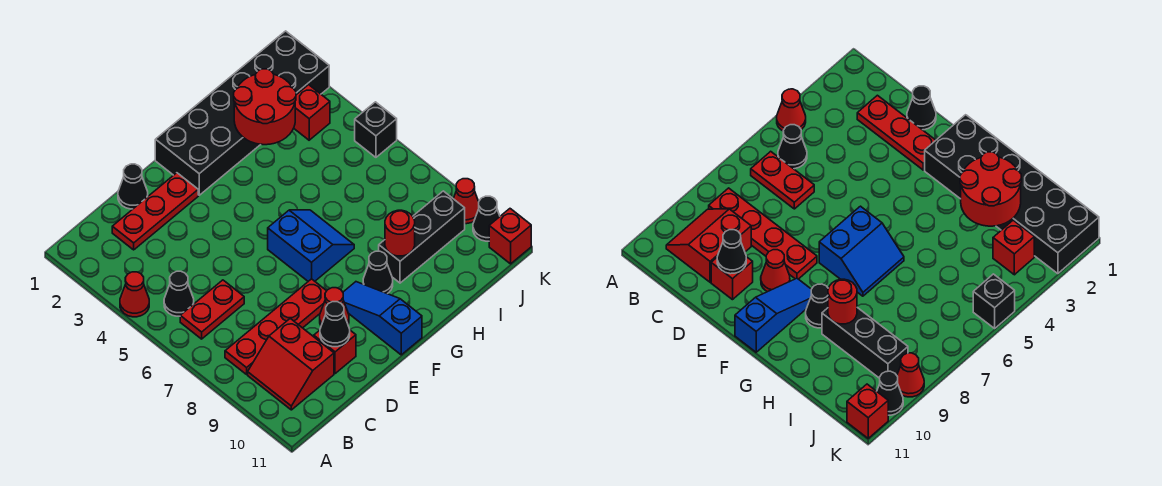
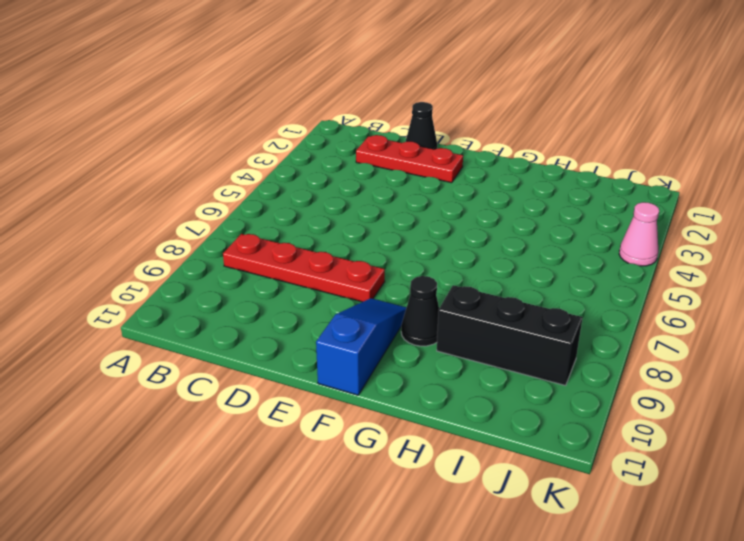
pink 1x1 cone [619,202,659,266] -> none
none -> red 1x1 cone [120,272,149,317]
none -> black 1x1 cone [164,271,194,316]
none -> red 1x2 plate [180,280,244,339]

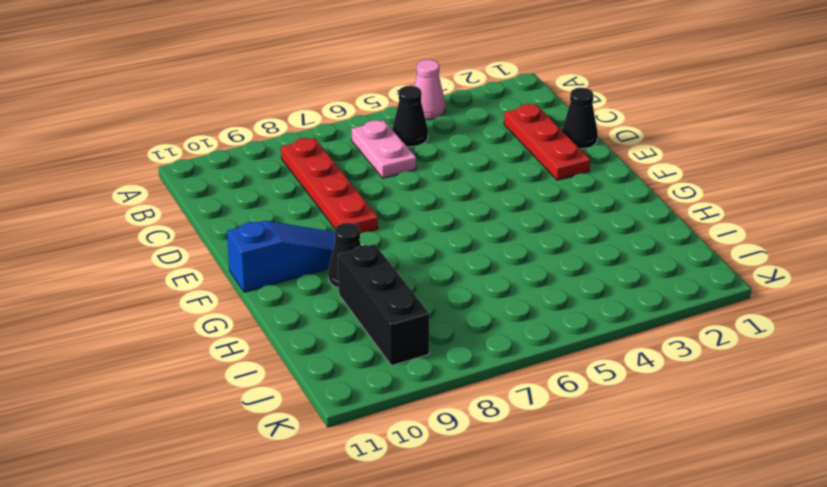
pink 1x1 cone [414,60,445,120] -> red 1x1 cone [120,272,149,317]
pink 1x2 plate [351,120,416,178] -> red 1x2 plate [180,280,244,339]
none -> red 2x2 slope [248,318,334,410]
none -> red 1x1 brick [314,330,356,374]
none -> red 1x1 cone [320,288,349,325]

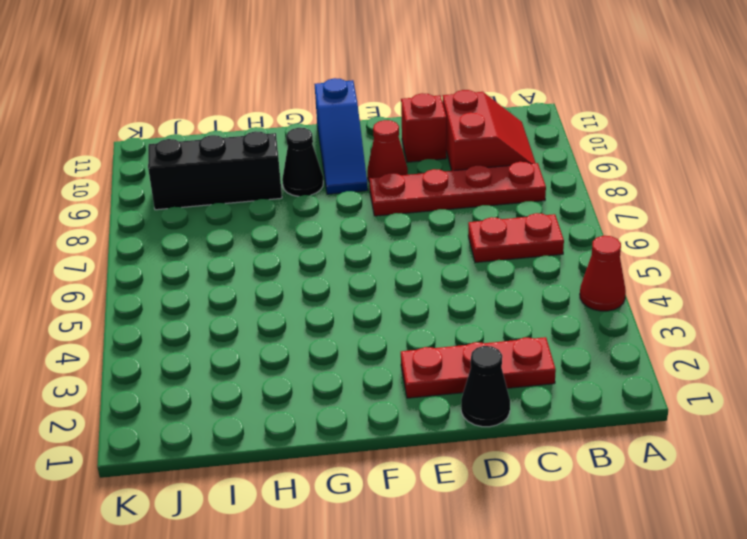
none -> black 1x1 cone [164,271,194,316]
none -> black 2x6 brick [155,31,329,195]
none -> blue 2x2 slope [268,210,354,281]

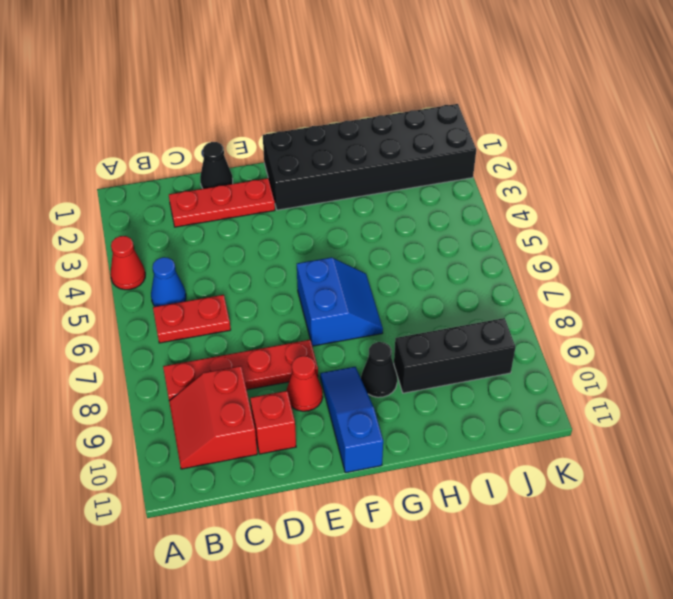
blue 1x1 cone [151,257,186,307] -> black 1x1 cone [164,271,194,316]
none -> red 1x1 brick [294,85,330,140]
none -> black 1x1 brick [355,102,397,157]
none -> red 1x1 cone [453,179,479,224]

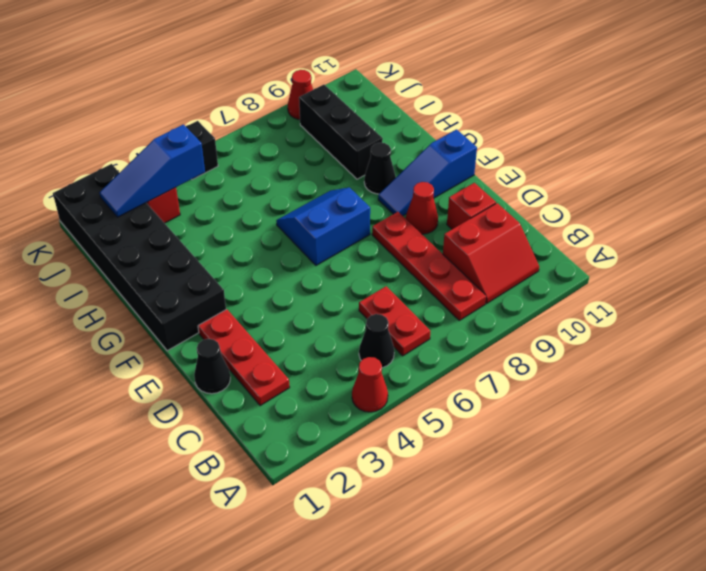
blue 1x3 slope [99,124,205,217] -> none
none -> black 1x1 cone [473,196,500,241]
none -> red 1x1 brick [489,209,531,264]
none -> black 1x1 cone [320,302,350,347]

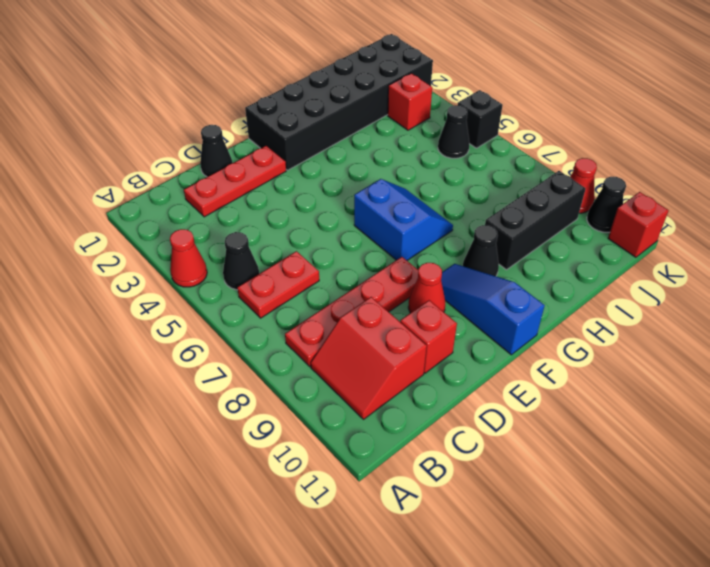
black 1x1 cone [438,105,469,158] -> black 1x1 cone moved to [320,302,350,347]
none -> red 2x2 round brick [234,69,296,145]
none -> red 1x1 round brick [385,210,415,256]

